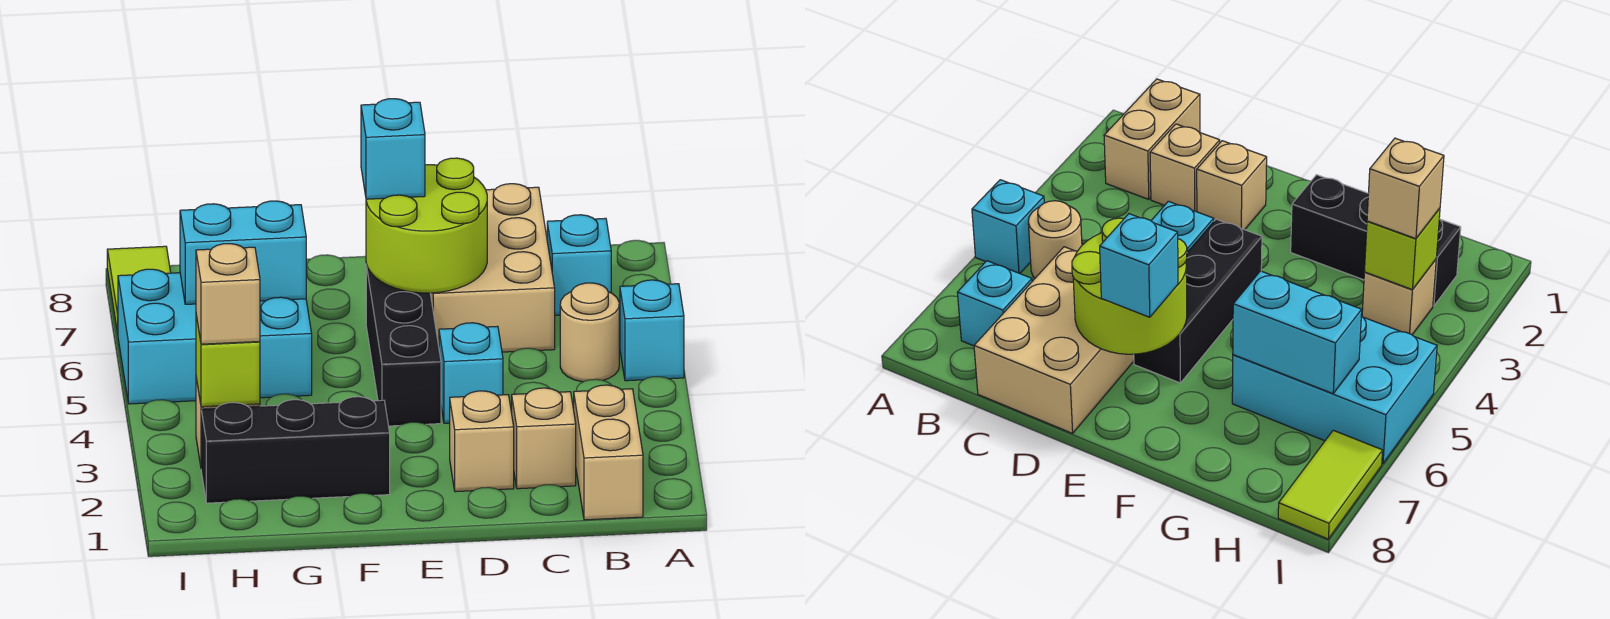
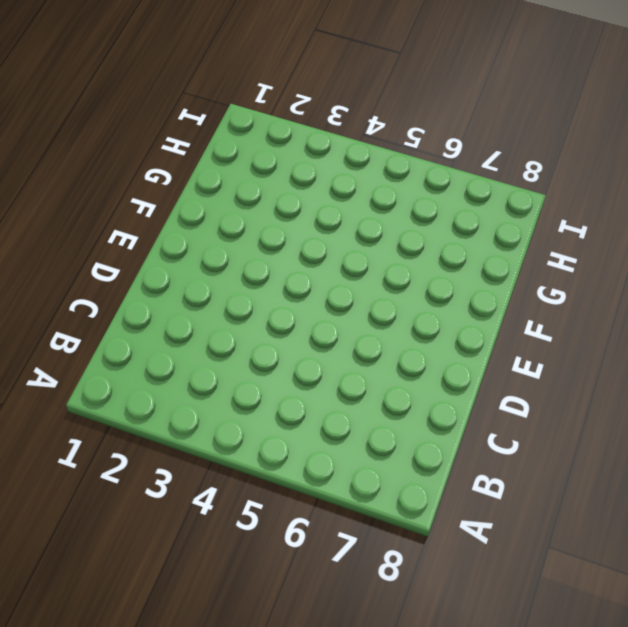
none -> cyan 1x1 brick [620,280,684,381]
none -> tan 1x2 brick [574,385,643,520]
none -> tan 1x1 round brick [560,283,619,382]

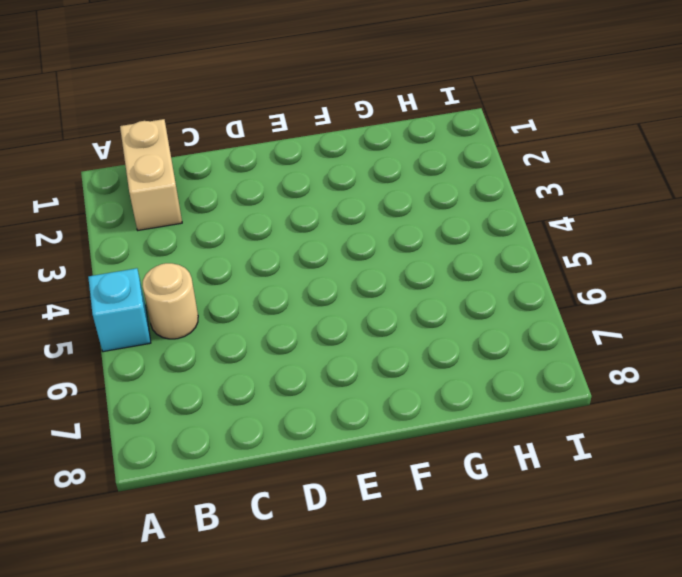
none -> cyan 1x1 brick [547,215,611,315]
none -> tan 1x1 brick [512,388,576,489]
none -> tan 2x3 brick [430,184,555,352]

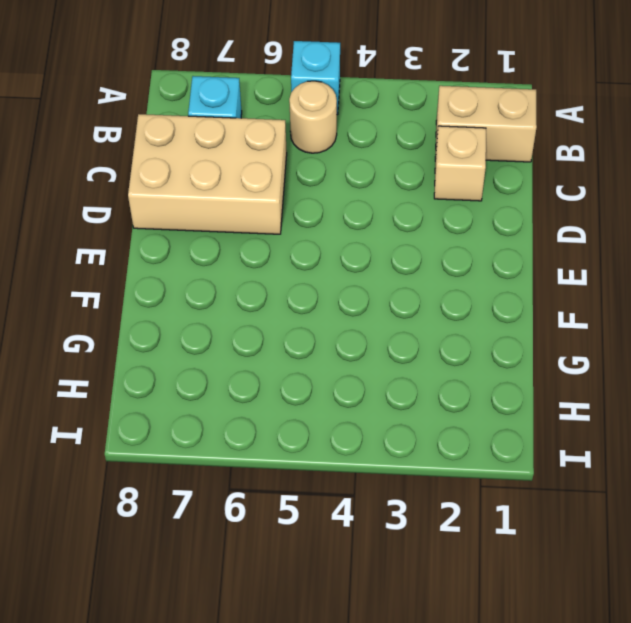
none -> tan 1x1 brick [450,391,514,492]
none -> cyan 1x1 brick [439,323,503,423]
none -> black 1x3 brick [366,264,441,426]

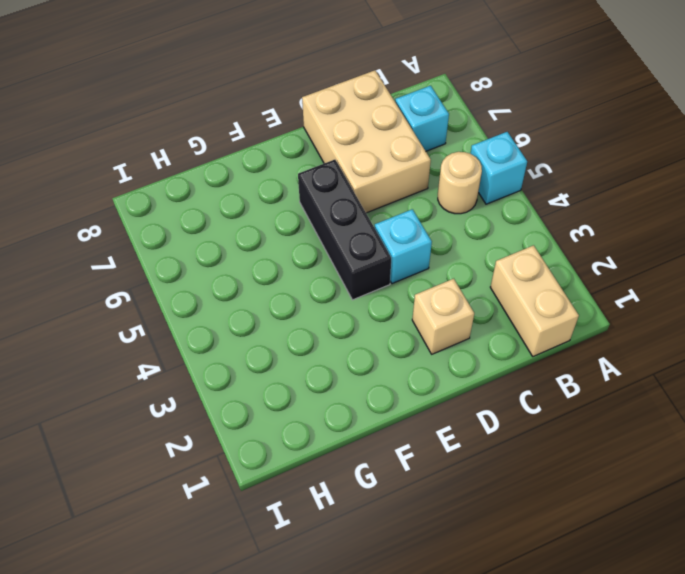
none -> tan 1x1 brick [512,388,576,489]
none -> black 1x3 brick [201,397,390,503]
none -> cyan 2x3 brick [118,269,312,404]

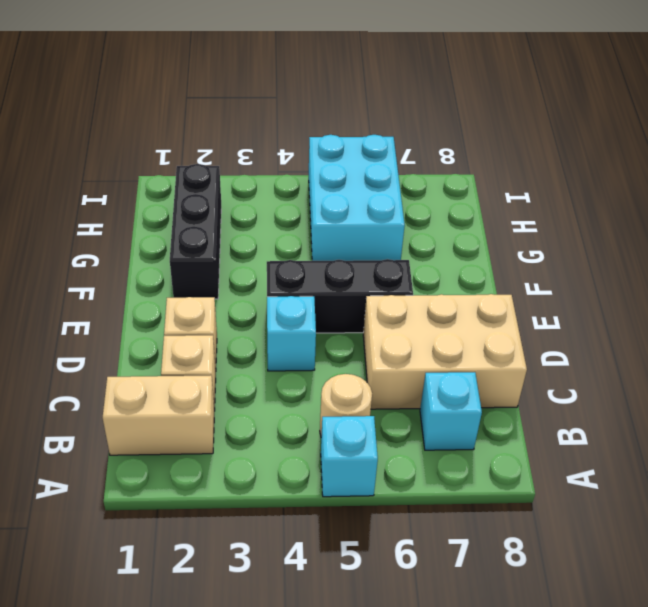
none -> tan 1x1 brick [1362,260,1436,335]
none -> lime 1x2 tile [107,246,171,333]
none -> lime 2x2 round brick [366,158,487,293]

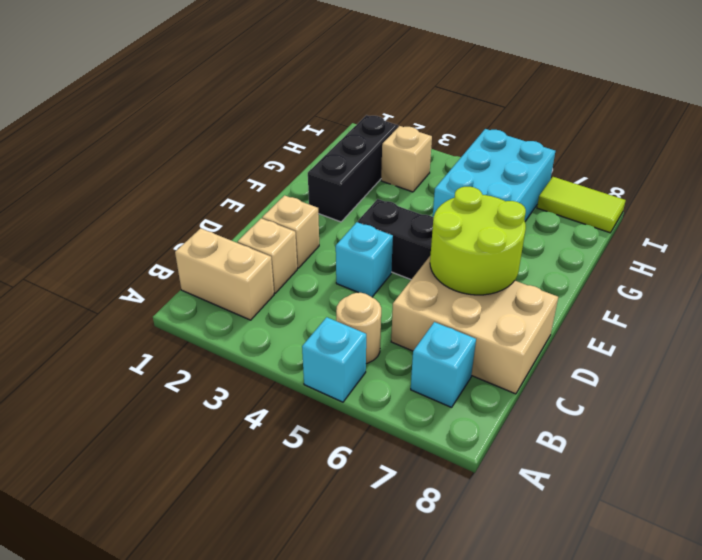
none -> cyan 1x2 brick [180,201,306,304]
none -> lime 1x1 brick [196,315,260,407]
none -> cyan 1x1 brick [361,99,425,199]

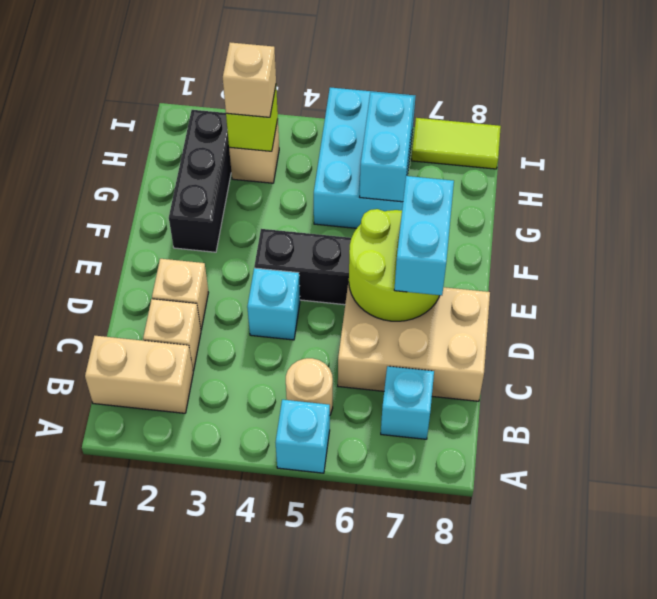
cyan 1x2 brick [394,176,454,295] -> cyan 1x1 brick [361,99,425,199]

